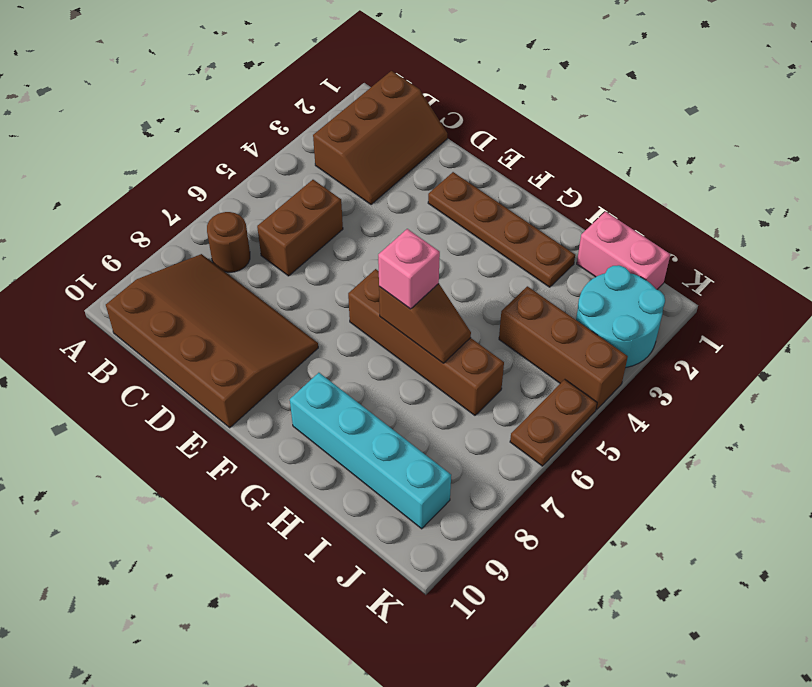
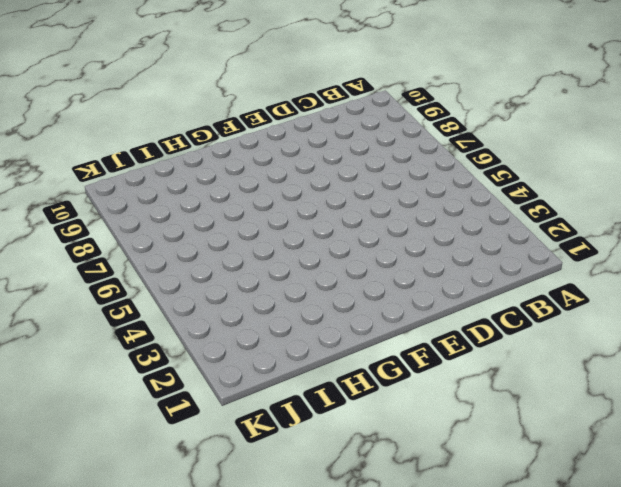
none -> brown 2x3 slope [313,71,447,205]
none -> brown 1x1 round brick [207,212,250,272]
none -> brown 3x4 slope [106,254,318,428]

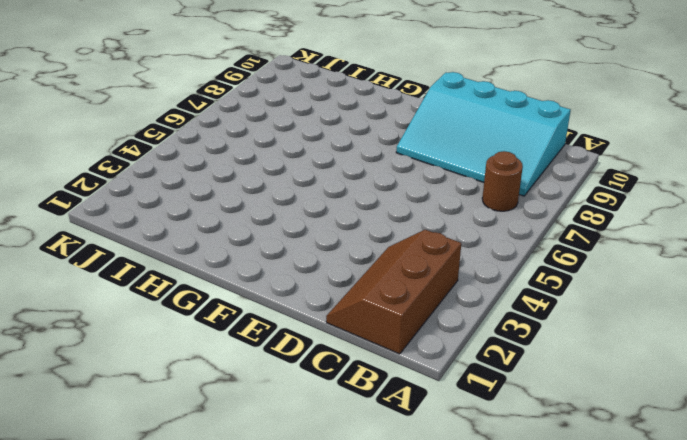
cyan 3x4 slope [396,72,571,196] -> brown 3x4 slope [106,254,318,428]
none -> brown 1x2 brick [257,180,343,276]
none -> brown 1x4 plate [428,172,575,287]
none -> brown 1x4 brick [348,269,504,415]

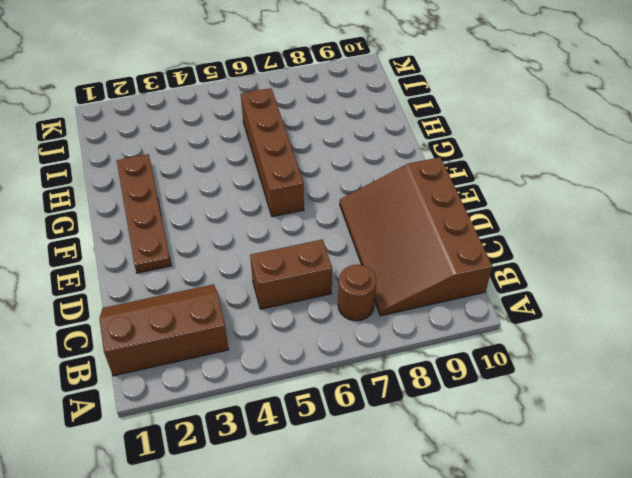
none -> cyan 1x4 brick [290,373,451,529]
none -> pink 1x2 brick [577,212,670,289]
none -> brown 1x3 brick [499,286,628,410]

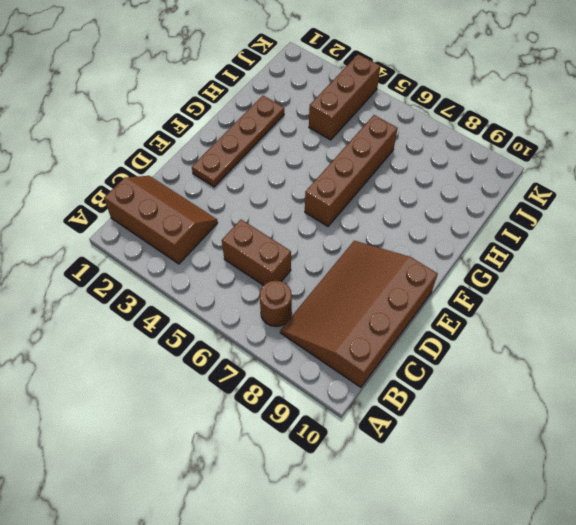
none -> cyan 1x4 brick [290,373,451,529]
none -> pink 1x2 brick [577,212,670,289]
none -> cyan 2x2 round brick [576,265,665,368]

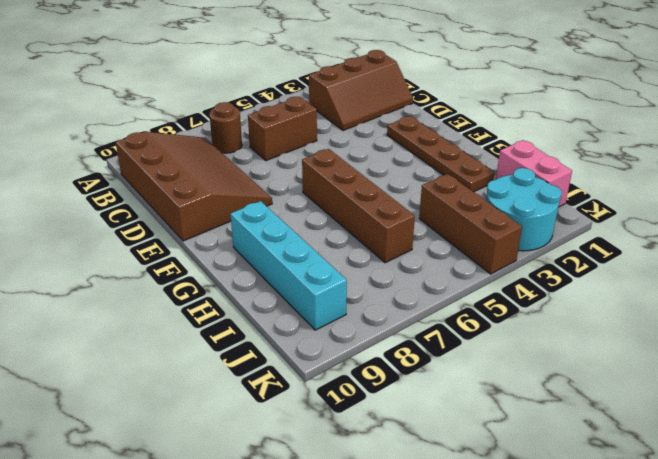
none -> brown 1x2 plate [510,379,597,466]
none -> brown 1x2 slope [379,284,471,363]
none -> pink 1x1 brick [378,229,440,309]

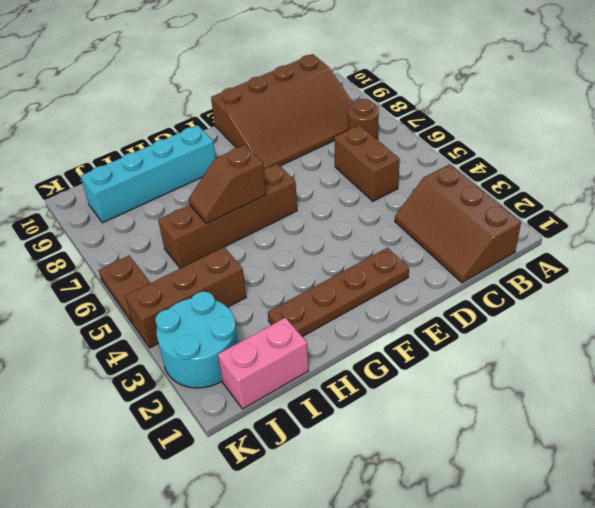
none -> pink 1x1 brick [378,229,440,309]

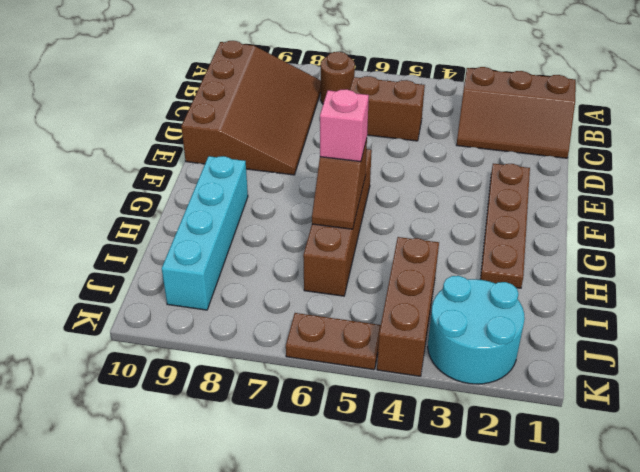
none -> pink 1x2 brick [577,212,670,289]

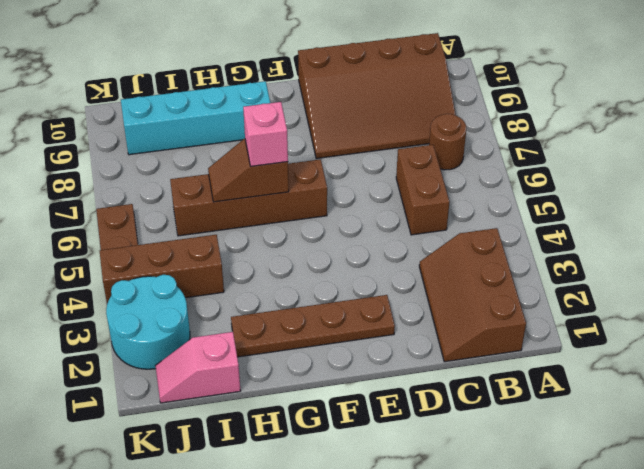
pink 1x2 slope [155,332,241,403] -> pink 1x2 brick [577,212,670,289]

